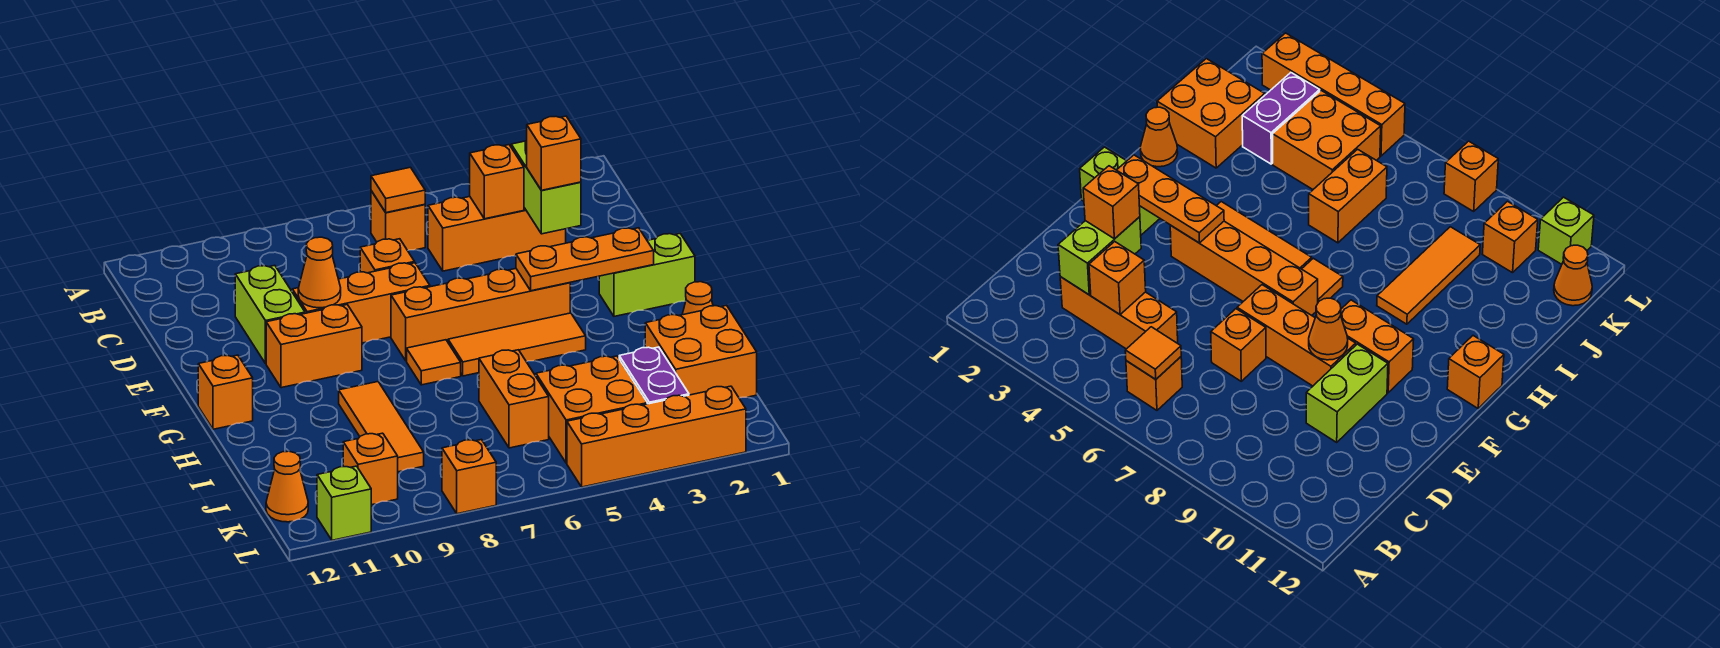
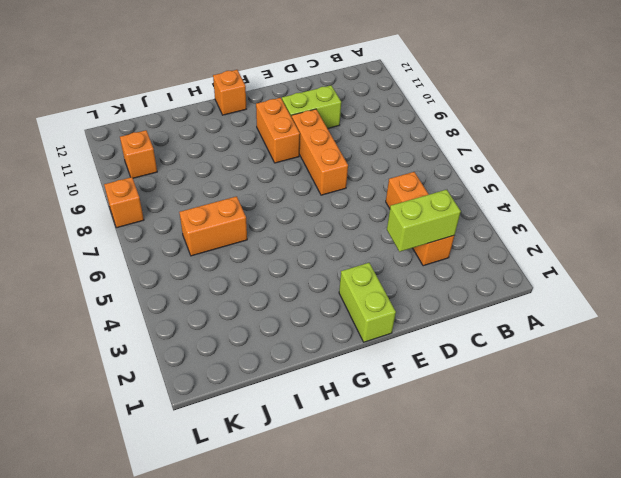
none -> orange 1x1 brick [371,191,425,251]
none -> orange 1x1 brick [360,239,415,273]
none -> orange 1x4 brick [391,269,570,361]

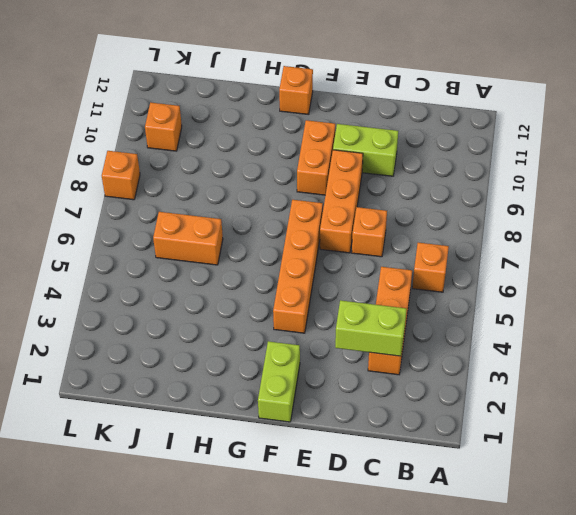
none -> orange 1x3 tile [448,313,586,376]
none -> orange 1x1 tile [407,340,461,385]
none -> orange 1x1 cone [682,282,713,315]

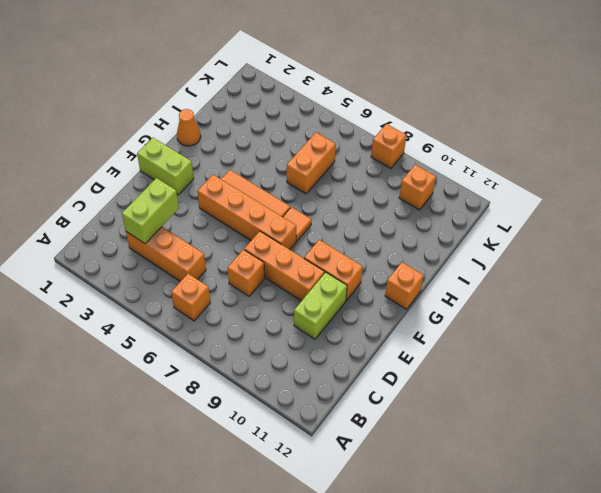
none -> orange 1x3 tile [339,382,424,472]
none -> orange 2x2 brick [645,305,757,398]
none -> purple 1x2 brick [619,347,689,404]

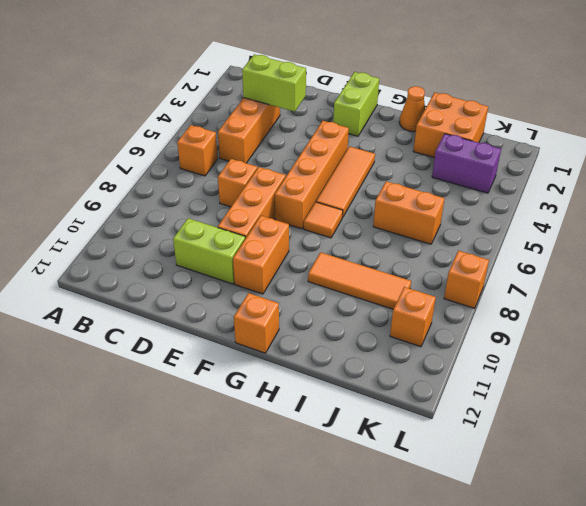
none -> orange 2x2 brick [536,356,647,463]
none -> orange 1x1 cone [266,451,308,522]
none -> orange 1x4 brick [567,386,746,487]

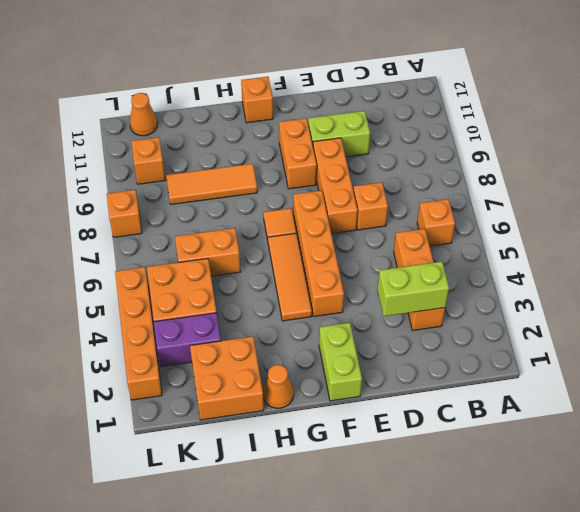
none -> lime 1x1 brick [317,466,371,540]
none -> orange 1x1 tile [371,167,425,213]
none -> orange 1x1 brick [470,145,524,219]

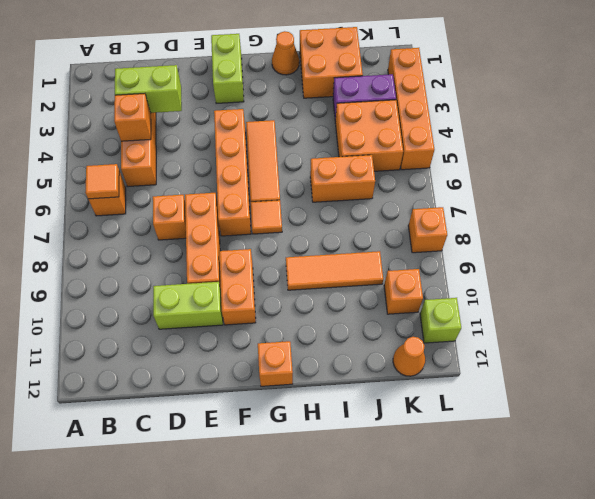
none -> orange 1x1 cone [298,237,341,308]
none -> orange 1x3 plate [516,228,654,291]
none -> orange 1x1 brick [527,116,581,190]

